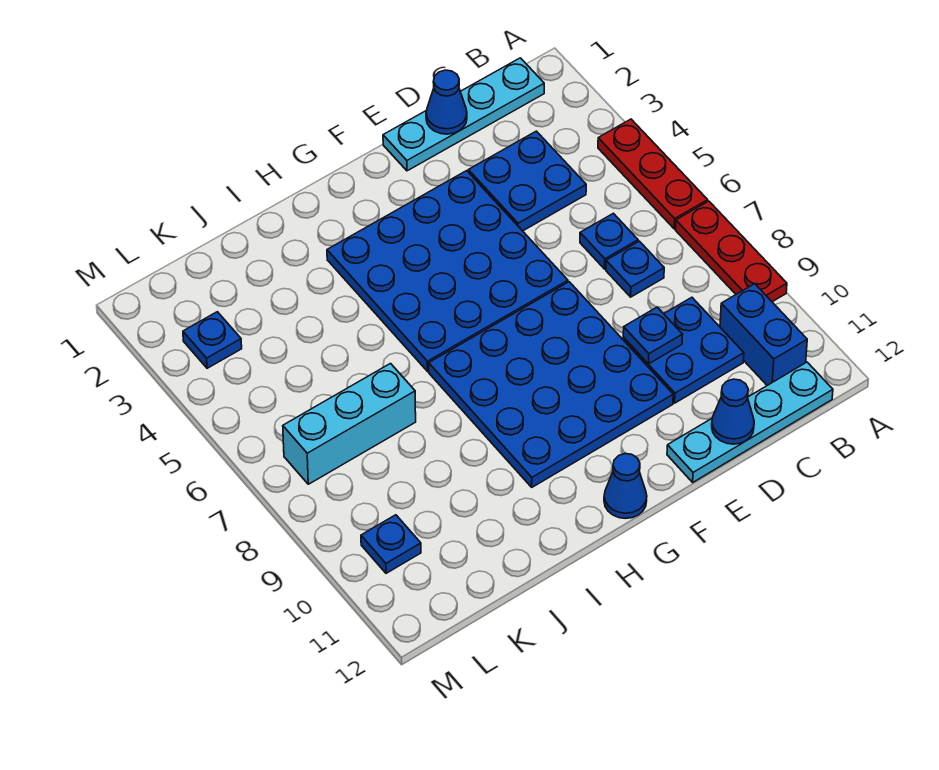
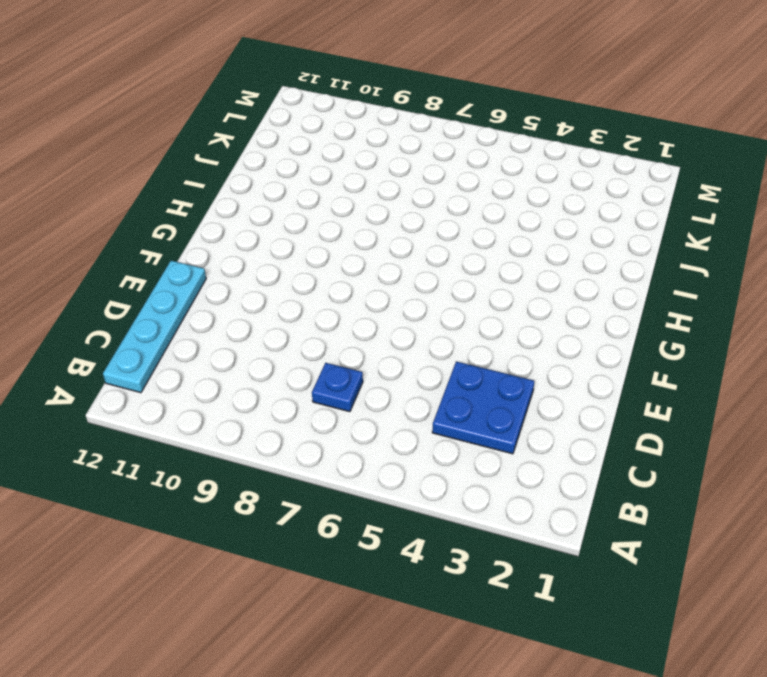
none -> red 1x3 plate [598,119,708,229]
none -> red 1x3 plate [676,201,787,302]
none -> cyan 1x4 plate [383,58,544,171]

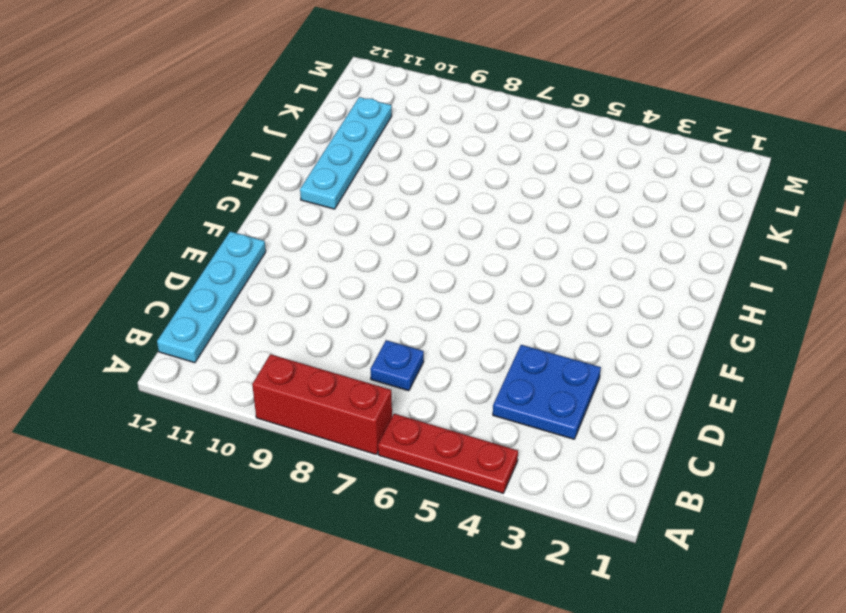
red 1x3 brick [252,354,392,454] -> red 1x3 plate [676,201,787,302]
cyan 1x4 plate [300,97,392,209] -> cyan 1x4 plate moved to [383,58,544,171]
none -> blue 1x2 brick [720,284,807,385]
none -> blue 1x1 plate [580,213,638,269]
none -> blue 2x2 plate [623,297,744,403]

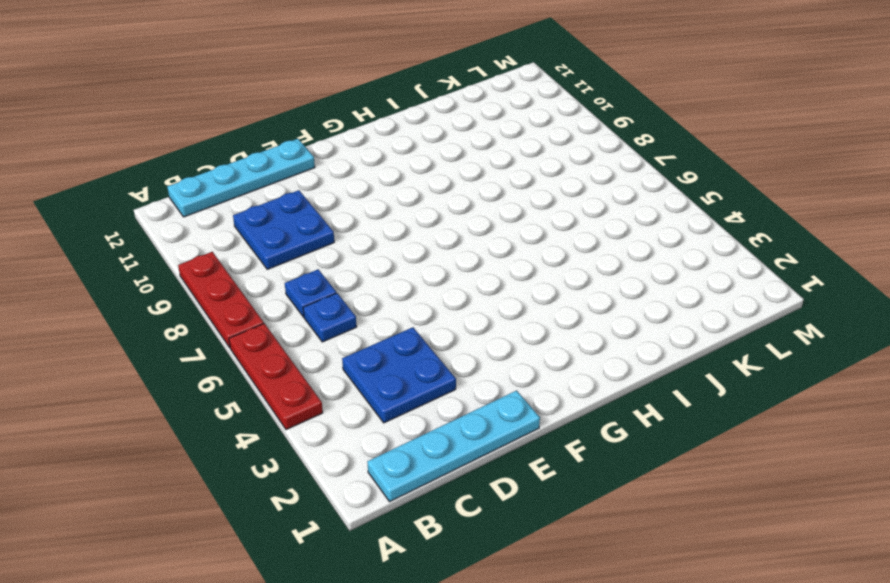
none -> blue 1x2 brick [720,284,807,385]
none -> blue 4x4 plate [327,171,568,371]
none -> blue 4x4 plate [429,282,673,487]

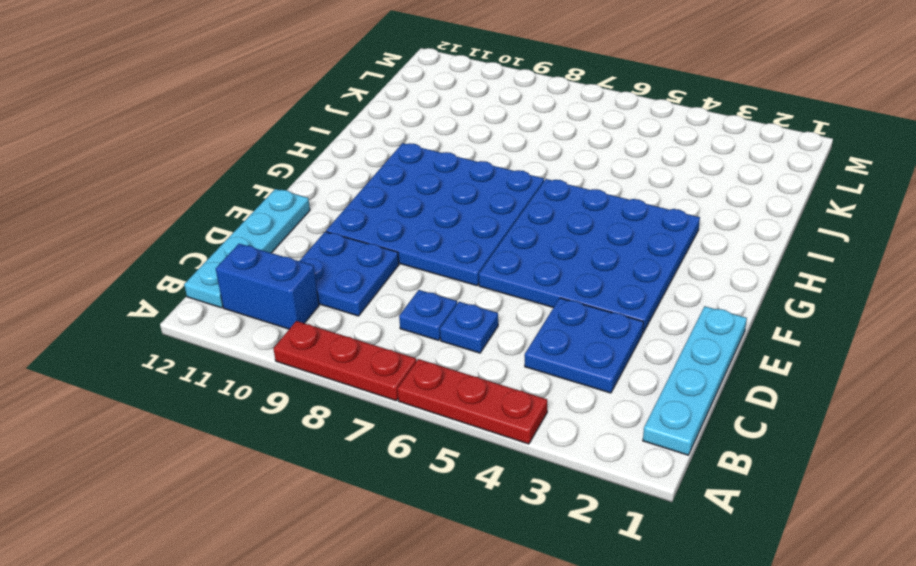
none -> blue 1x1 cone [604,454,647,519]
none -> cyan 1x3 brick [283,364,416,484]
none -> blue 1x1 plate [183,312,242,368]

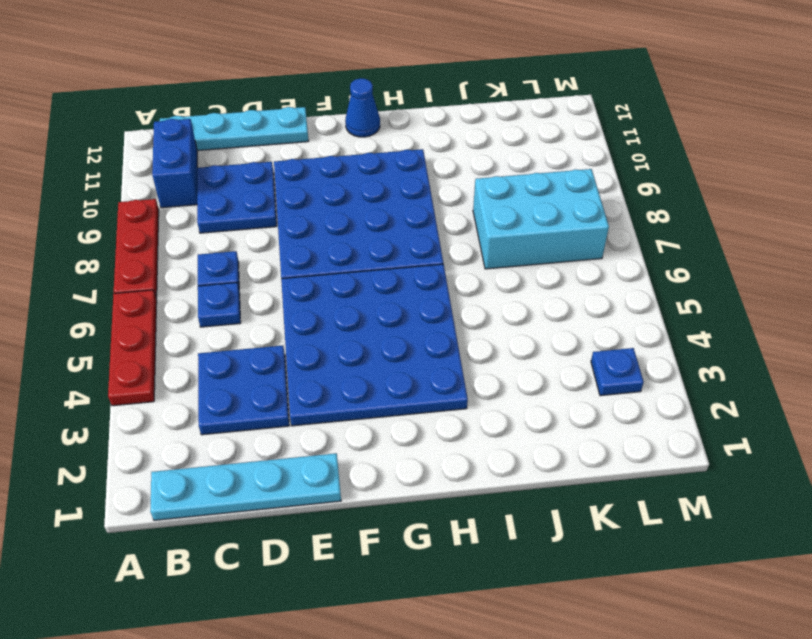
cyan 2x3 brick [473,169,609,269] -> cyan 1x3 brick [283,364,416,484]
none -> blue 1x1 plate [361,515,421,573]
none -> blue 1x1 cone [426,70,467,134]
none -> blue 1x1 plate [623,307,683,364]

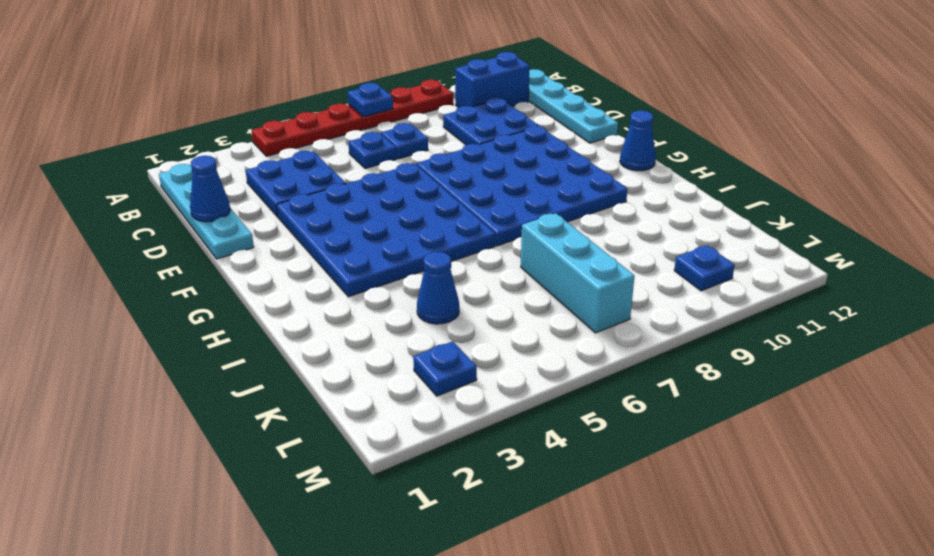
blue 1x1 plate [348,83,393,117] -> blue 1x1 plate moved to [623,307,683,364]
blue 1x1 cone [417,252,459,324] -> blue 1x1 cone moved to [712,379,754,444]

